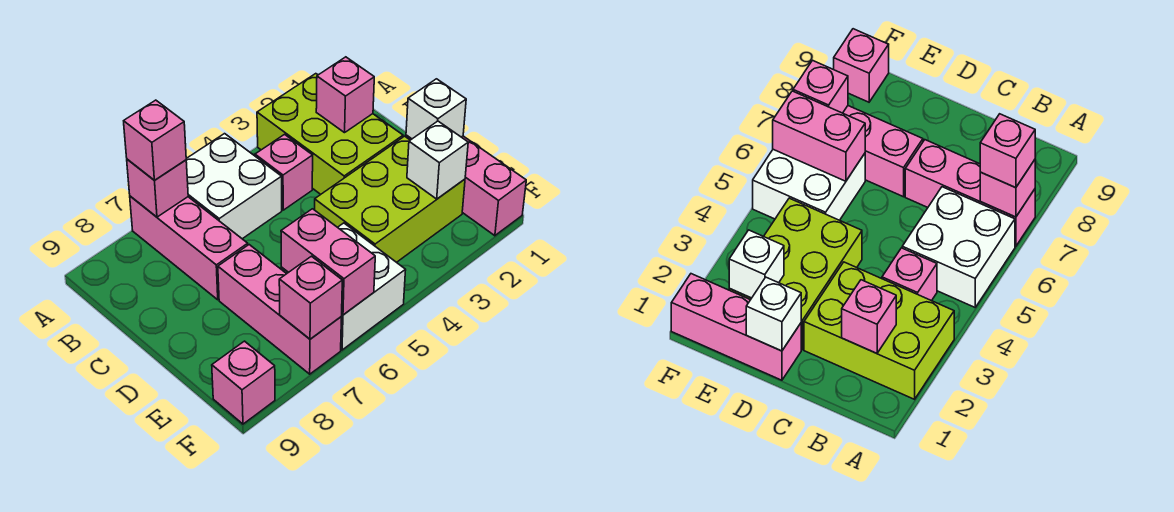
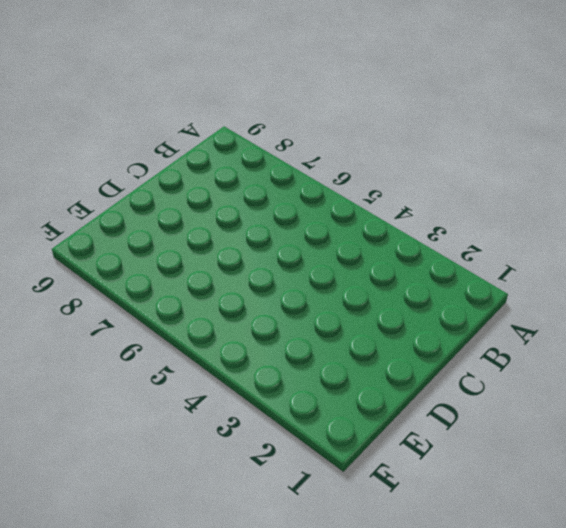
none -> lime 2x3 brick [257,74,403,194]
none -> white 2x2 brick [186,134,282,239]
none -> pink 1x3 brick [130,196,248,300]

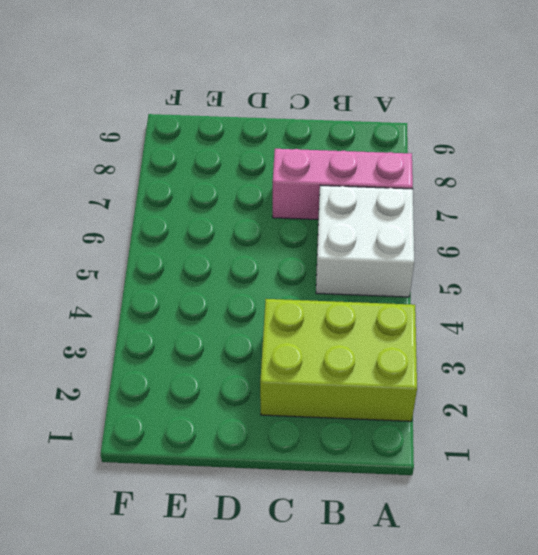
none -> pink 1x1 brick [255,135,313,210]
none -> pink 1x3 brick [406,135,526,236]
none -> lime 2x3 brick [315,136,465,262]

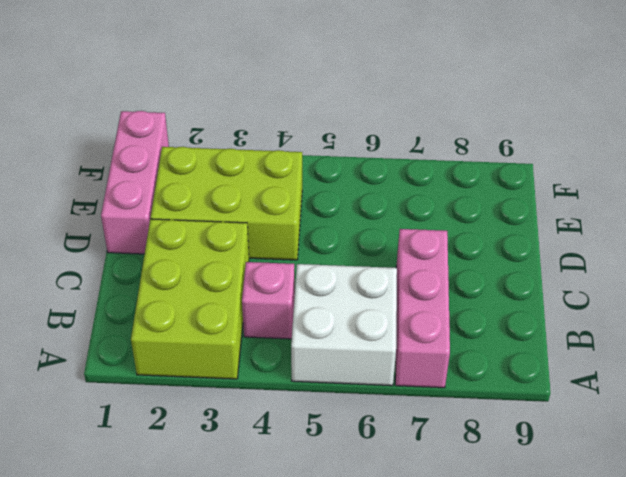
none -> pink 1x3 brick [218,245,341,374]
none -> white 2x2 brick [281,223,406,350]
none -> pink 1x1 brick [212,341,275,424]

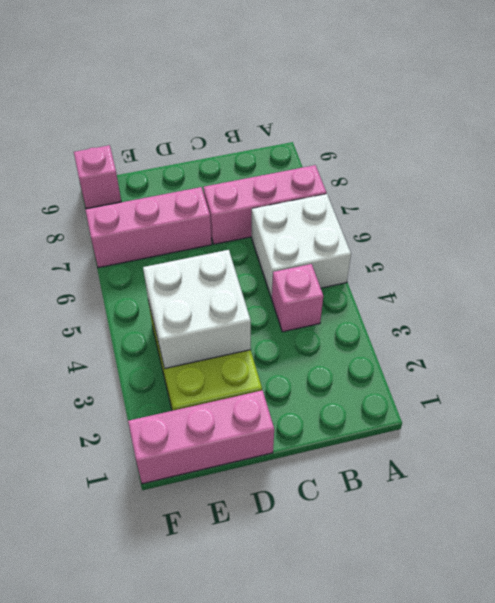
white 2x2 brick [143,250,251,369] -> white 2x2 brick moved to [281,223,406,350]
none -> lime 2x3 brick [257,74,403,194]
none -> pink 1x1 brick [127,159,188,217]
none -> pink 1x1 brick [316,57,374,133]

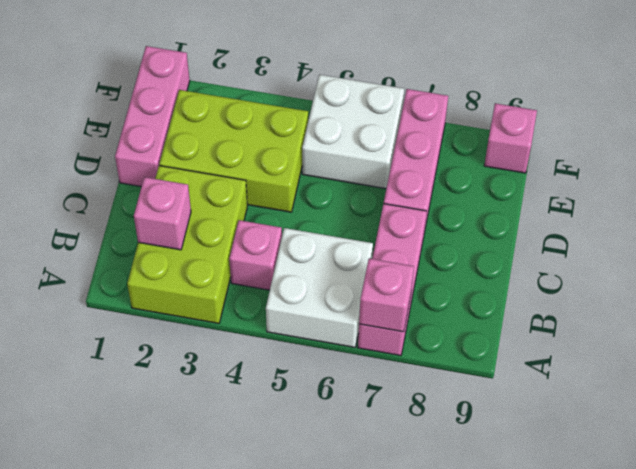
none -> white 1x1 brick [406,79,466,139]
none -> white 1x1 brick [407,121,468,199]
none -> pink 1x2 brick [281,209,375,315]

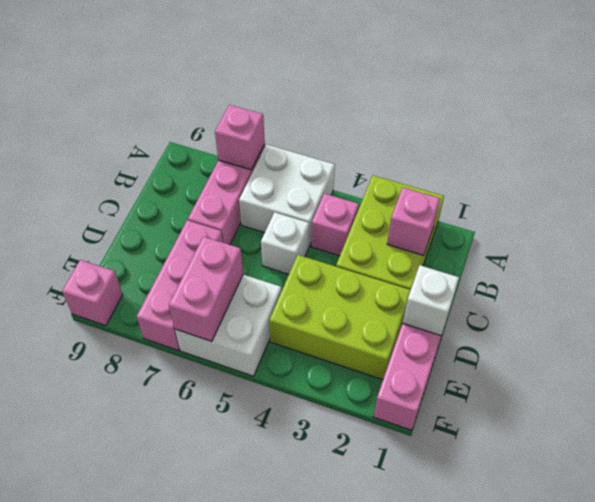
white 1x1 brick [261,212,309,274] -> white 1x1 brick moved to [407,121,468,199]
none -> pink 1x1 brick [279,256,342,339]
none -> pink 1x1 brick [124,100,186,180]

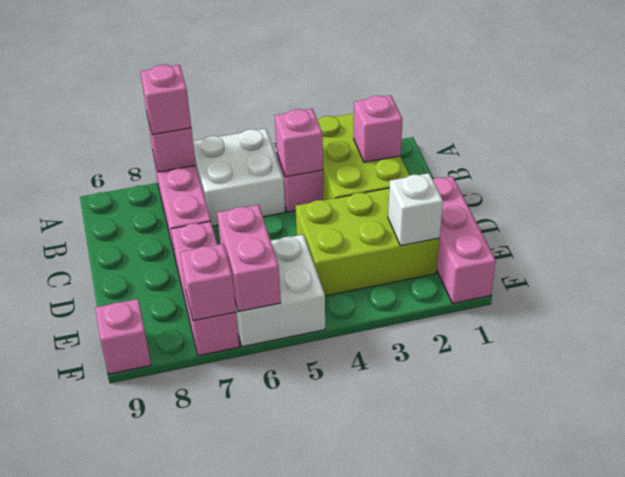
pink 1x1 brick [275,109,323,177] -> none
none -> white 1x1 brick [406,79,466,139]

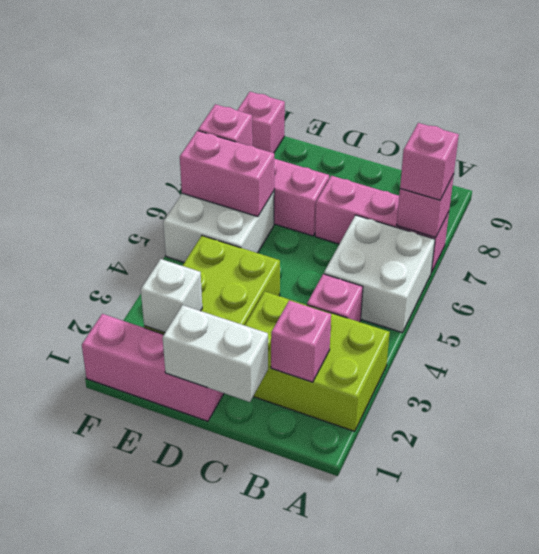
white 1x2 brick [163,305,268,402] -> white 1x1 brick [406,79,466,139]

